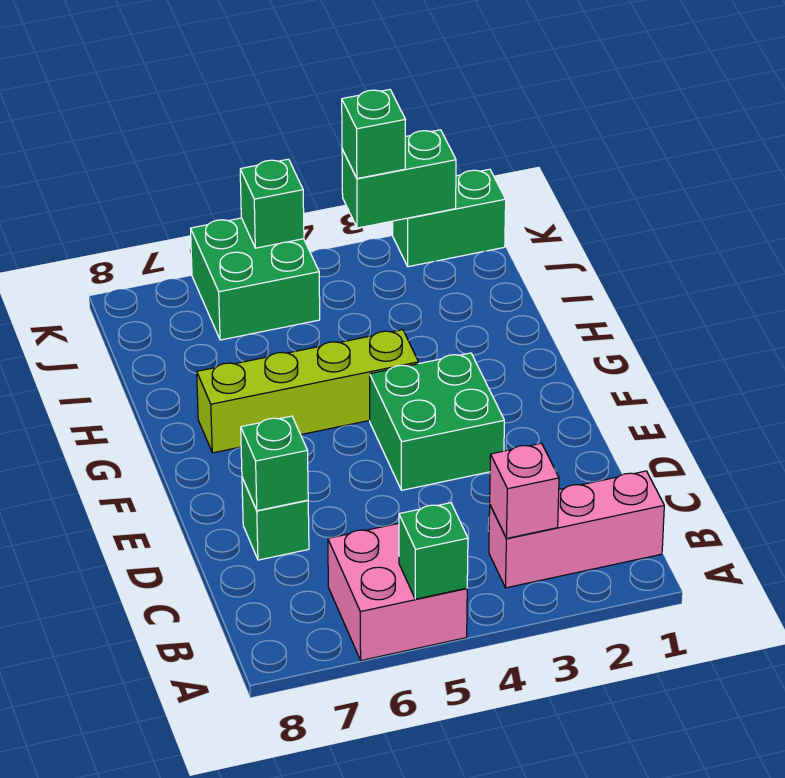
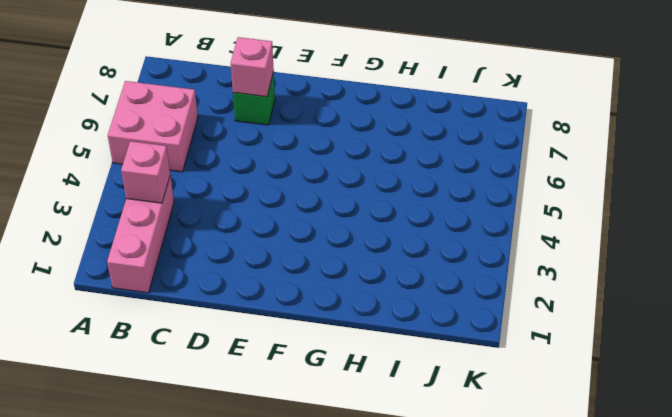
pink 1x1 brick [231,37,274,97] -> green 1x1 brick [241,416,308,511]
none -> green 2x2 brick [370,353,504,490]
none -> lime 1x4 brick [197,330,418,453]
none -> green 2x2 brick [191,218,320,340]

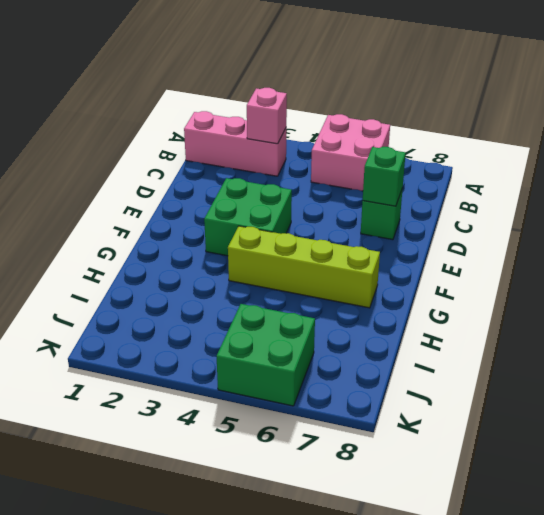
none -> green 1x2 brick [393,169,506,267]
none -> green 1x1 brick [399,503,468,599]
none -> green 1x2 brick [342,130,456,228]

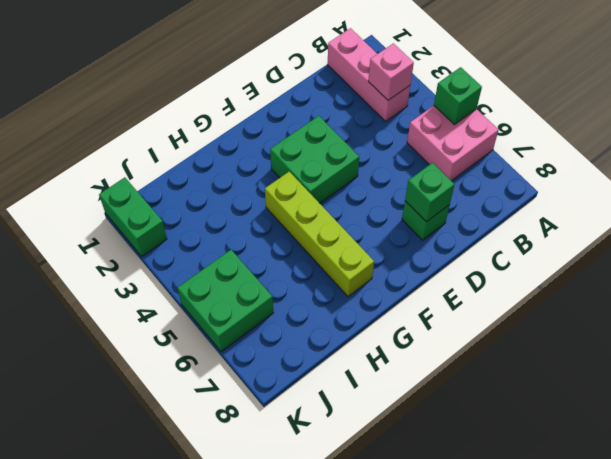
none -> green 1x2 brick [342,130,456,228]
none -> green 1x1 brick [240,159,304,248]
none -> green 1x1 brick [342,89,406,179]

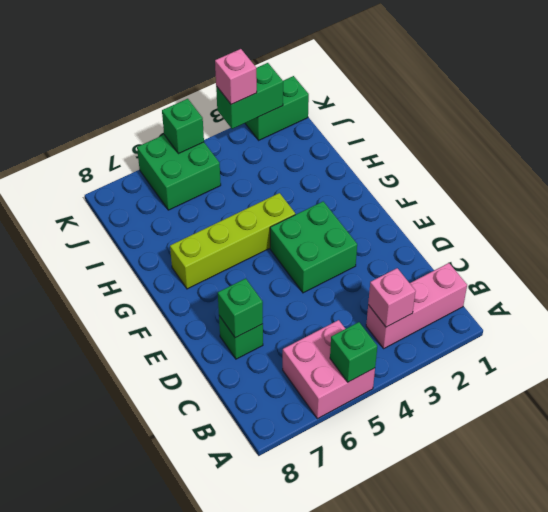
pink 1x1 brick [215,49,257,104] -> green 1x1 brick [342,89,406,179]

